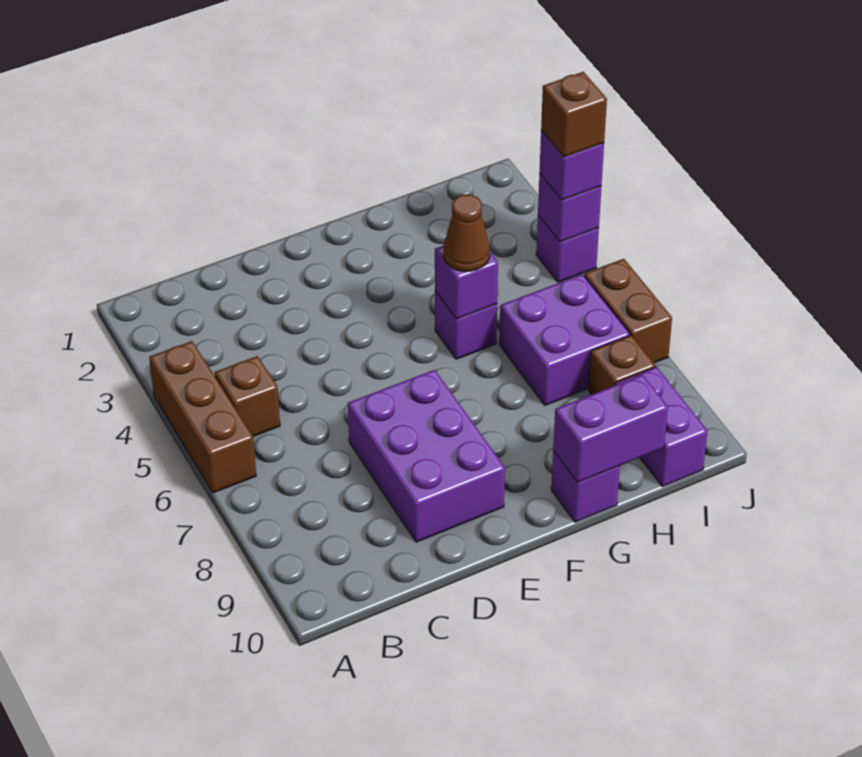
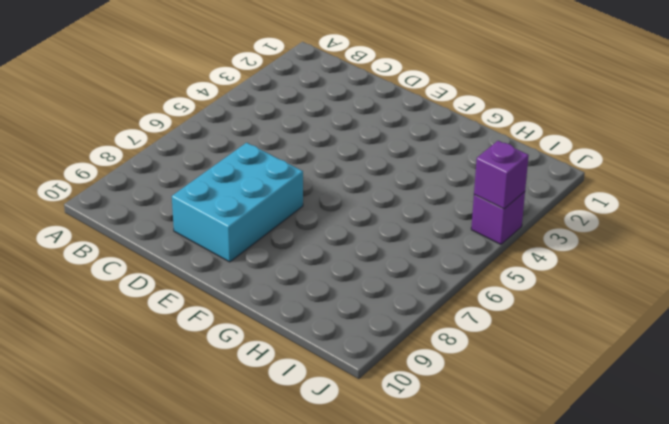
cyan 2x3 brick [172,143,303,262] -> purple 2x3 brick [348,370,505,542]
none -> brown 1x3 brick [149,341,256,493]
none -> brown 1x1 brick [215,356,280,436]
none -> purple 1x1 brick [435,291,497,359]

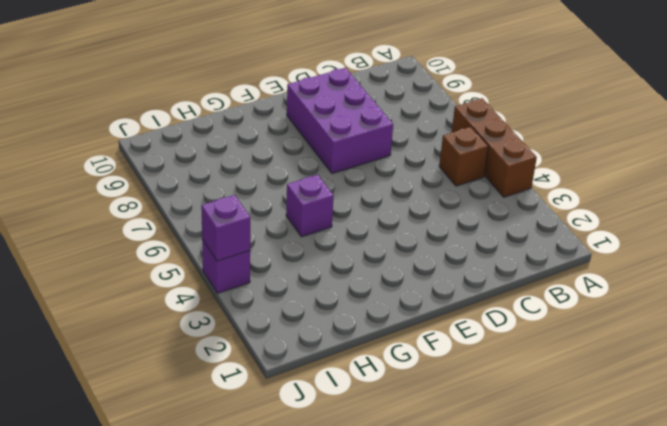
none -> purple 1x1 brick [551,451,620,522]
none -> purple 2x2 brick [499,274,630,405]
none -> brown 1x1 brick [588,335,655,395]

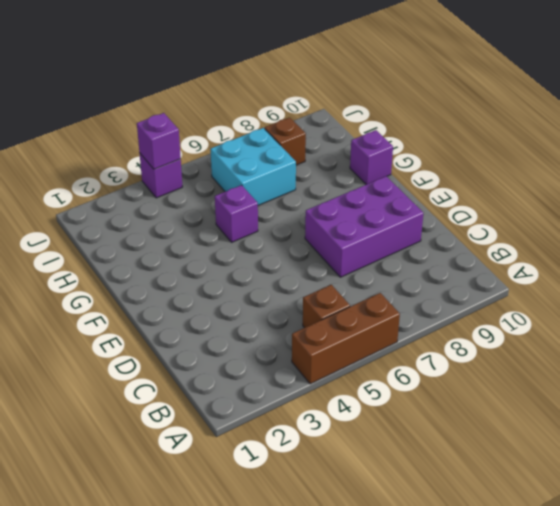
cyan 2x2 brick [210,128,296,205] -> purple 2x2 brick [499,274,630,405]
none -> purple 1x2 brick [616,367,708,487]
none -> brown 1x2 brick [584,259,672,363]
none -> purple 1x1 brick [435,246,498,319]

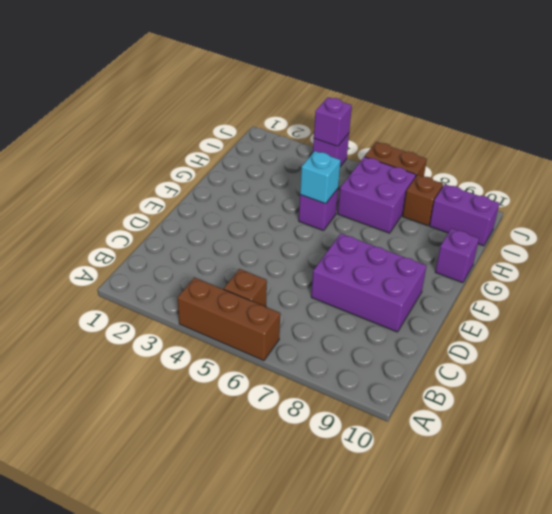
cyan 1x1 brick [300,151,341,204] -> purple 1x1 brick [435,246,498,319]
none -> purple 1x2 brick [553,375,668,483]
none -> brown 1x1 cone [443,195,490,271]
none -> purple 1x1 brick [539,131,604,200]

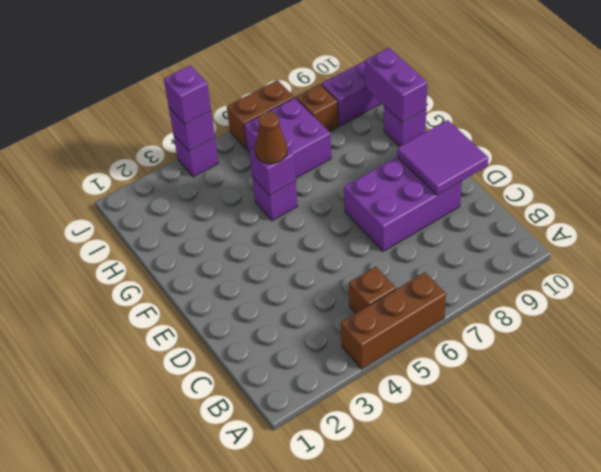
purple 2x2 tile [397,120,488,195] -> none
none -> brown 1x1 brick [541,72,607,157]

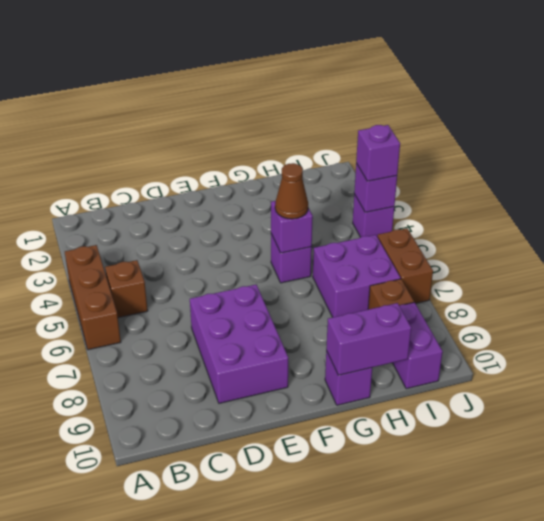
none -> brown 1x1 brick [541,72,607,157]

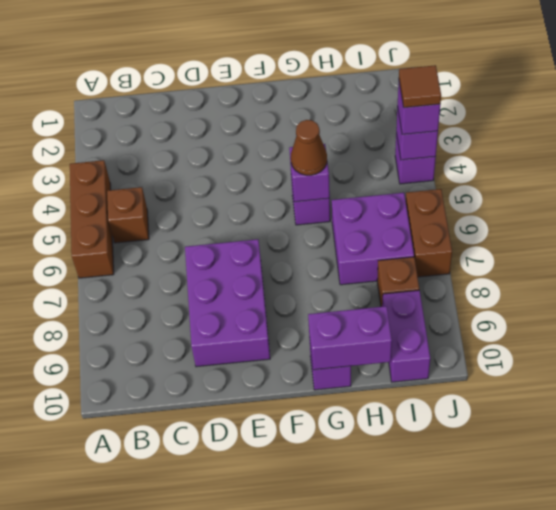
brown 1x1 tile [399,65,441,108] -> brown 1x1 brick [541,72,607,157]

